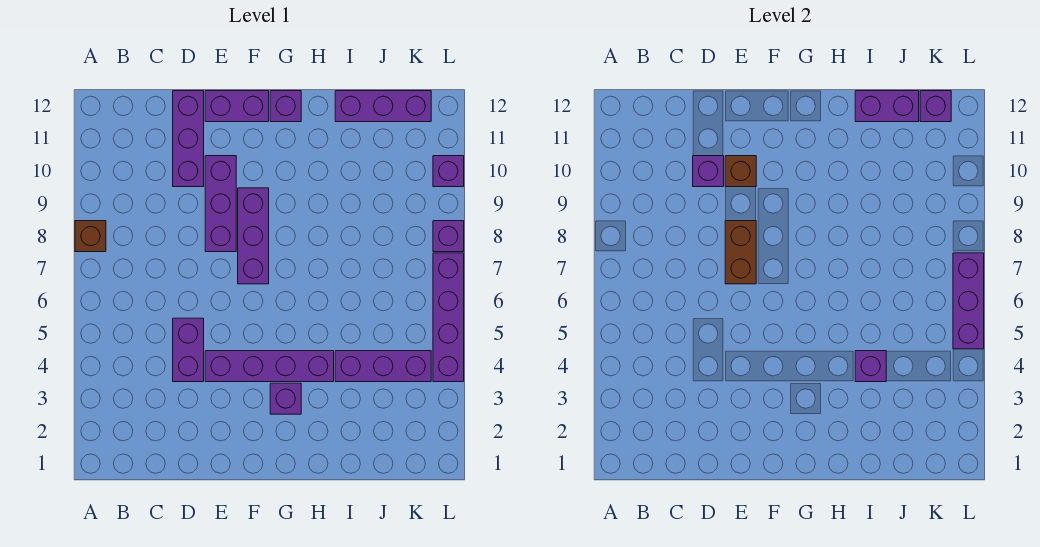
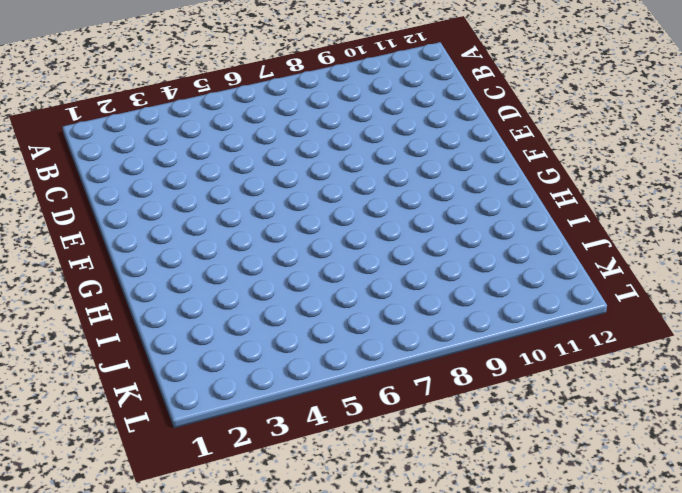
none -> brown 1x1 brick [75,221,106,252]
none -> purple 1x2 brick [173,318,204,382]
none -> purple 1x3 brick [173,91,204,187]

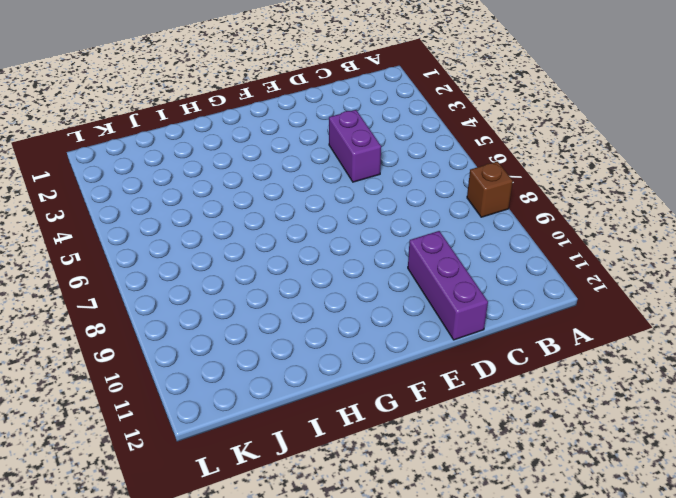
none -> purple 1x4 brick [205,351,334,382]
none -> purple 1x3 brick [205,156,236,252]
none -> purple 1x2 brick [205,91,269,122]

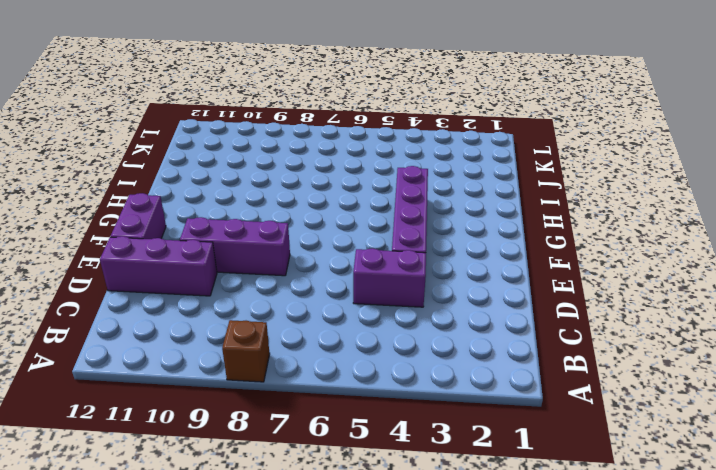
none -> purple 1x3 brick [238,188,269,284]
none -> purple 1x1 brick [270,383,301,414]
none -> purple 1x1 brick [270,91,301,122]

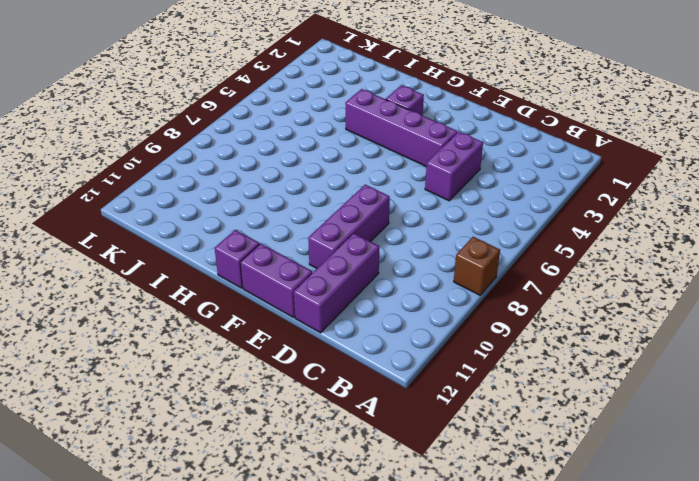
none -> purple 1x3 brick [238,188,269,284]
none -> purple 1x3 brick [335,351,431,382]
none -> purple 1x3 brick [335,91,431,122]

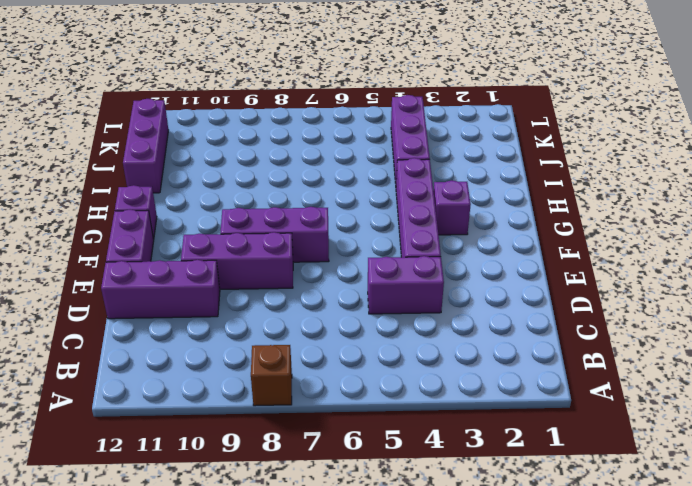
none -> purple 1x4 brick [433,253,464,382]
none -> purple 1x1 brick [433,221,464,252]
none -> purple 1x1 brick [433,156,464,187]

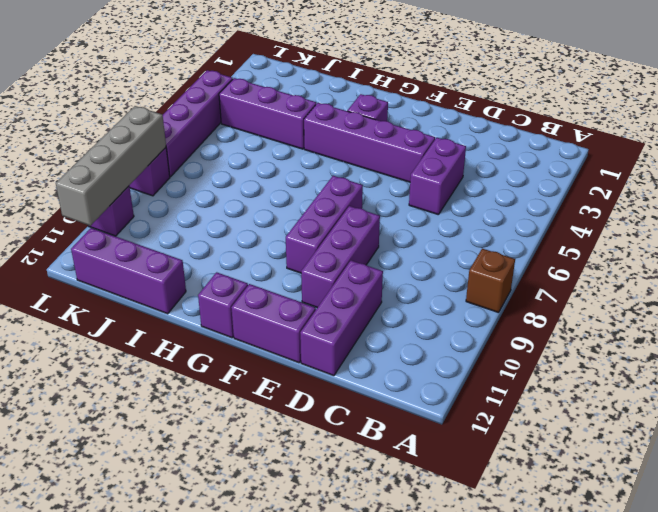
grey 1x4 brick [56,106,166,226] -> none
none -> purple 1x1 brick [693,156,724,187]
none -> brown 1x2 brick [725,221,756,284]
none -> brown 1x1 brick [725,156,756,187]

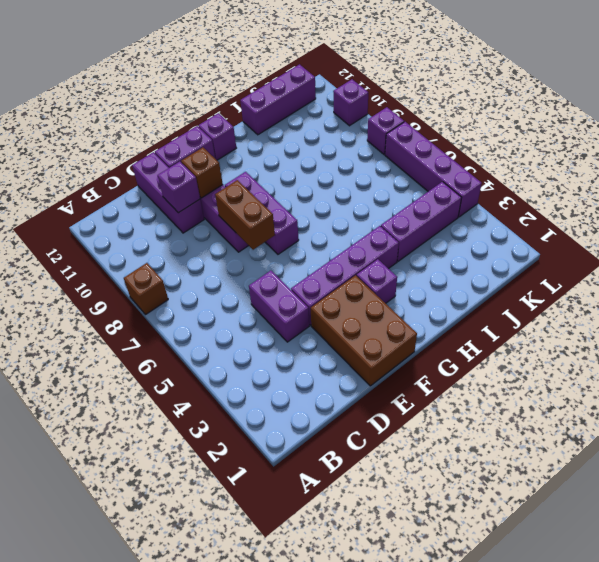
brown 2x3 brick [311,275,417,386] -> none
none -> purple 1x1 brick [855,351,886,382]
none -> purple 1x2 brick [855,91,919,122]
none -> purple 1x1 brick [920,91,951,122]

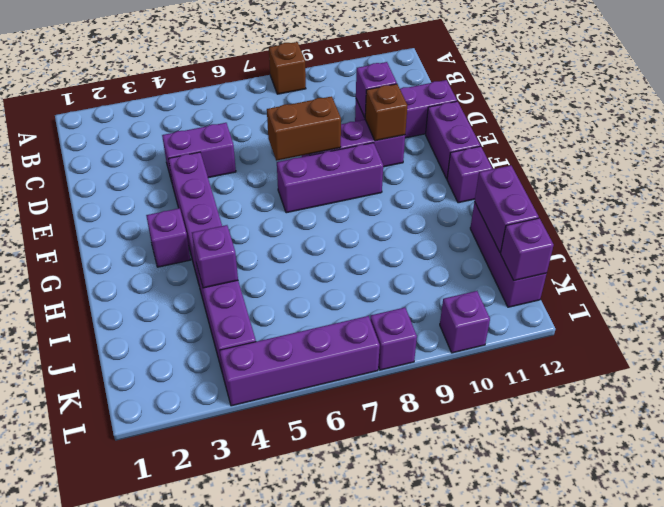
none -> purple 1x3 brick [953,253,984,349]

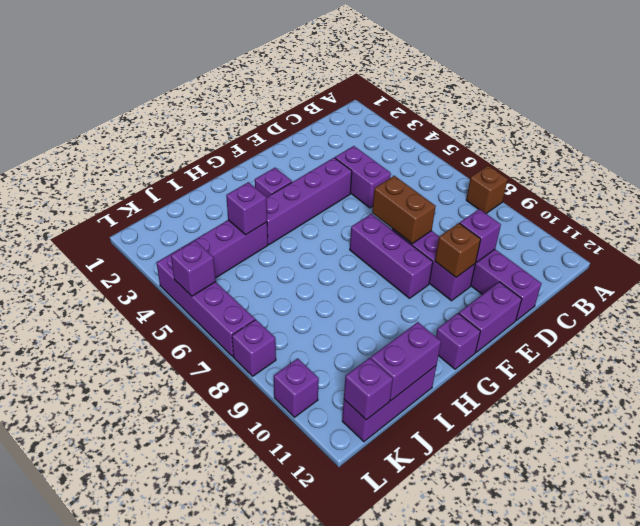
purple 1x1 brick [171,241,216,296] -> purple 1x3 brick [953,253,984,349]

